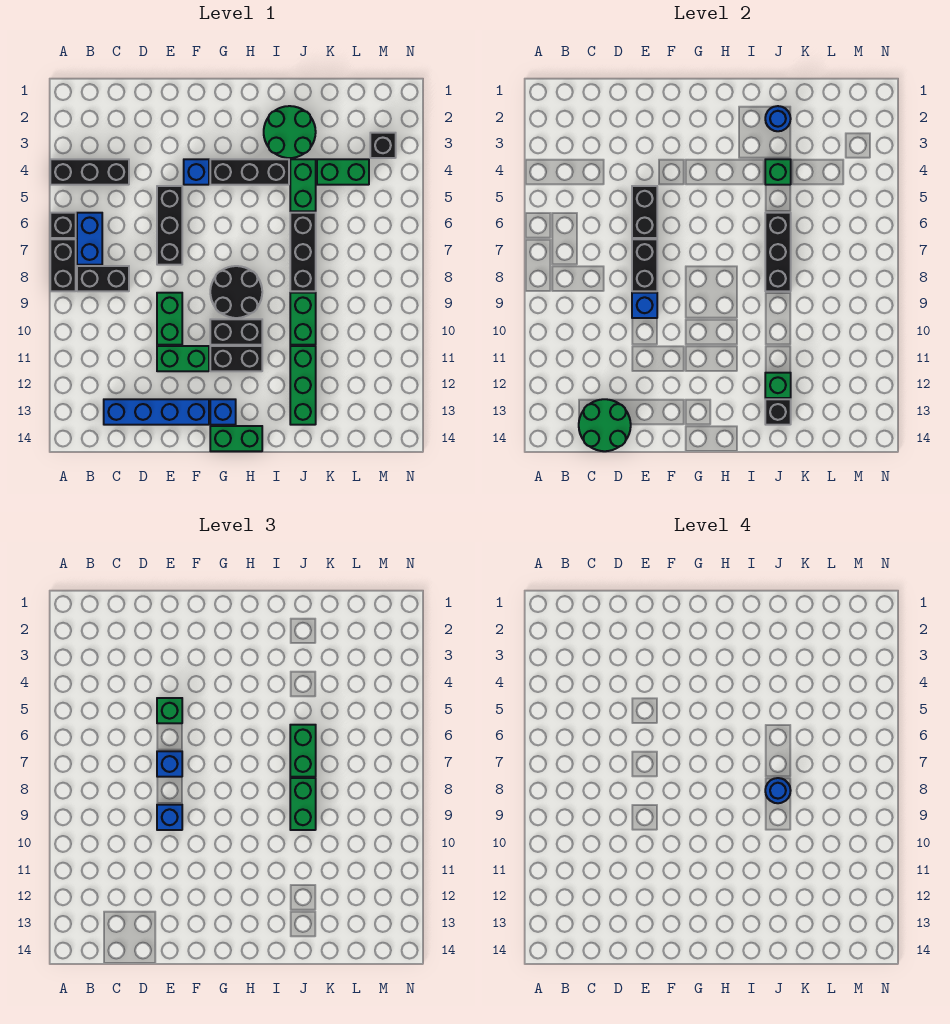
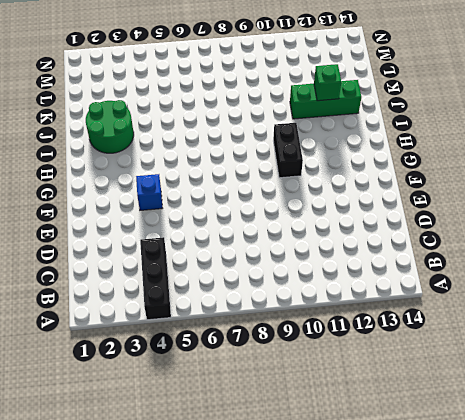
none -> black 1x1 brick [50,213,76,238]
none -> black 1x2 brick [50,239,76,291]
none -> blue 1x2 brick [77,213,102,265]
none -> black 1x2 brick [77,266,129,291]

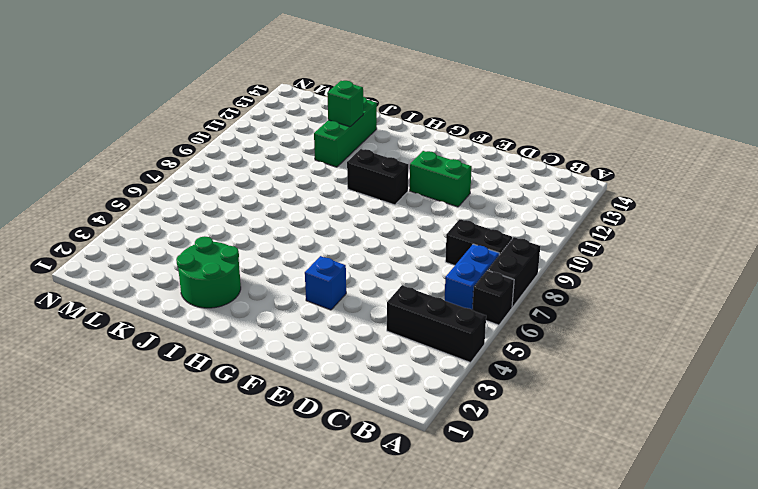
none -> blue 1x4 brick [104,399,209,425]
none -> black 1x3 brick [157,186,182,265]
none -> green 1x2 brick [157,293,182,345]
none -> black 1x3 brick [210,159,289,185]

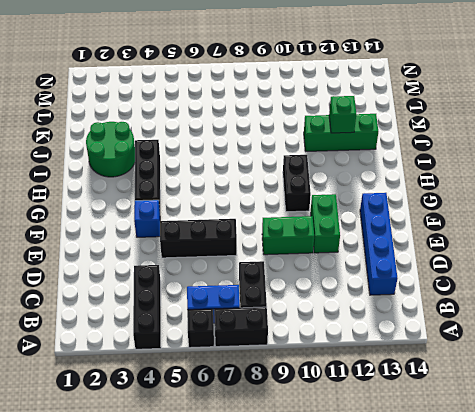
none -> black 2x2 round brick [210,266,262,318]
none -> black 1x2 brick [210,346,262,371]
none -> blue 1x1 brick [210,399,236,425]
none -> green 1x2 brick [210,426,262,451]

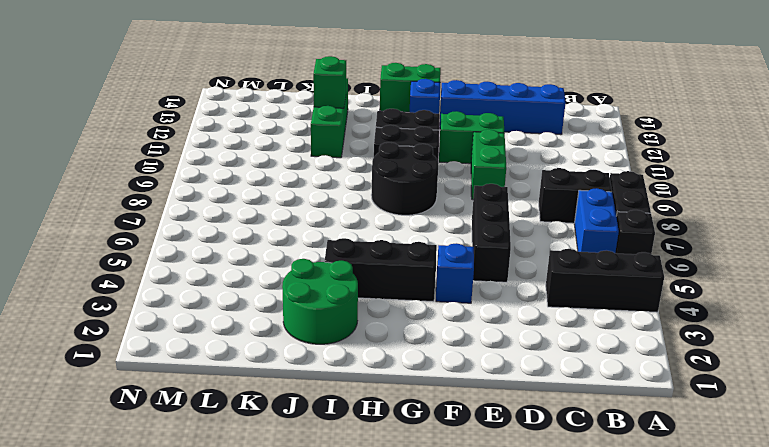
none -> green 1x2 brick [290,159,316,211]
none -> black 1x3 brick [290,213,316,291]
none -> green 1x2 brick [290,293,316,345]
none -> green 1x2 brick [317,159,369,185]

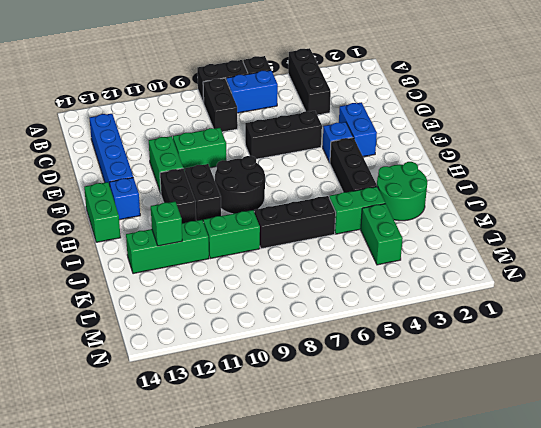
blue 1x2 brick [339,102,377,157] -> none
none -> black 1x1 brick [370,133,396,158]
none -> green 2x2 round brick [579,399,631,451]
none -> black 1x2 brick [632,186,657,238]
none -> black 1x2 brick [632,239,657,291]

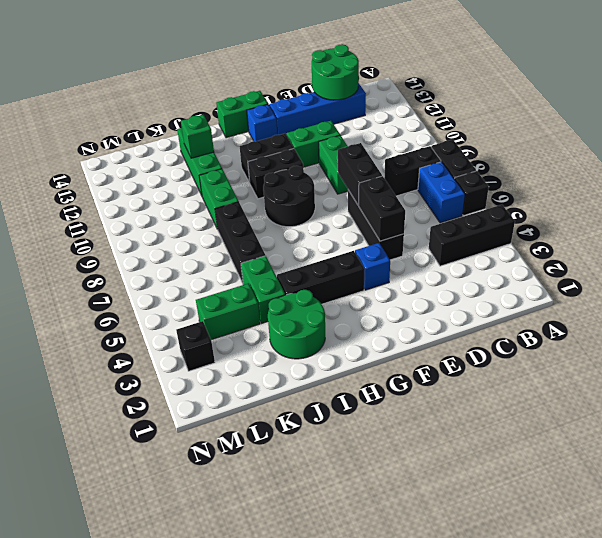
none -> blue 1x1 brick [632,293,657,318]
none -> blue 1x1 round brick [765,106,791,131]
none -> green 1x1 brick [765,159,791,185]
none -> black 1x3 brick [765,213,791,291]

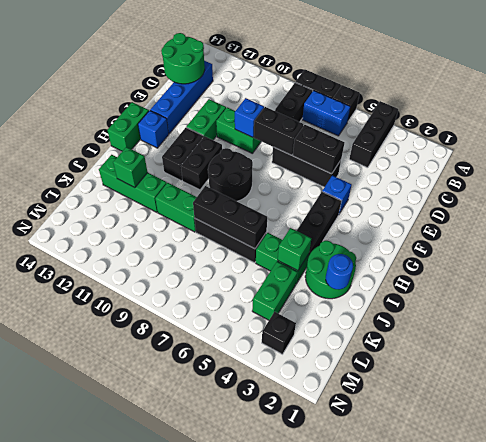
none -> black 1x1 brick [765,399,791,425]
none -> green 1x1 brick [157,698,182,723]
none -> blue 1x1 brick [157,751,182,777]
none -> blue 1x1 brick [157,805,182,830]

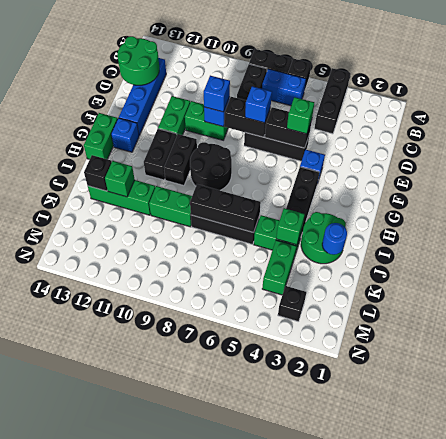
none -> green 1x2 brick [290,725,316,777]
none -> green 1x2 brick [290,778,316,830]
none -> blue 1x1 round brick [765,778,791,803]

